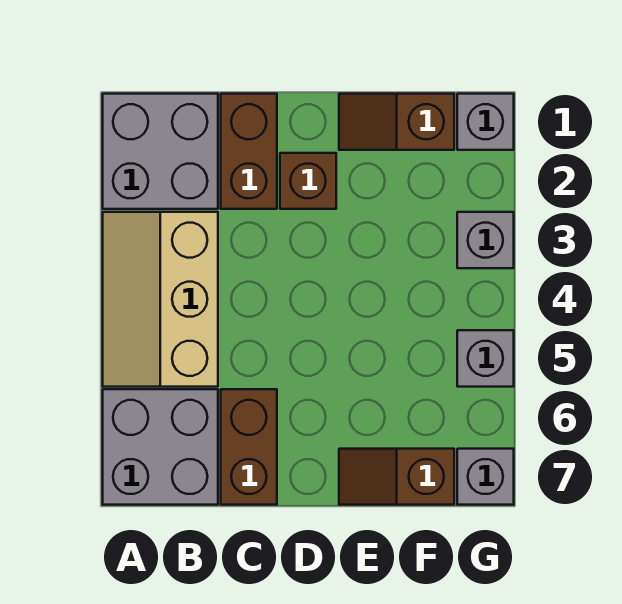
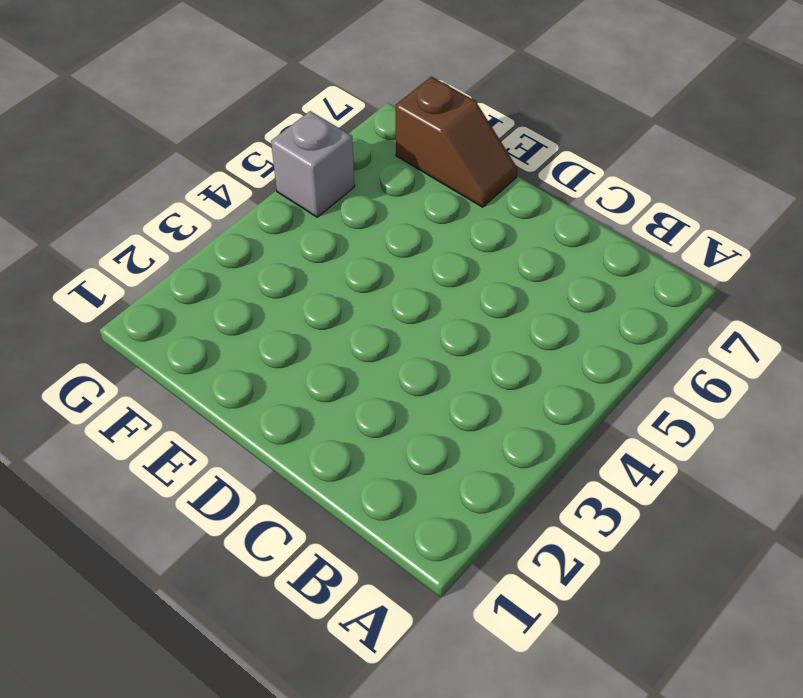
none -> grey 2x2 brick [103,94,218,209]
none -> tan 2x3 slope [103,212,218,387]
none -> grey 2x2 brick [103,389,218,505]

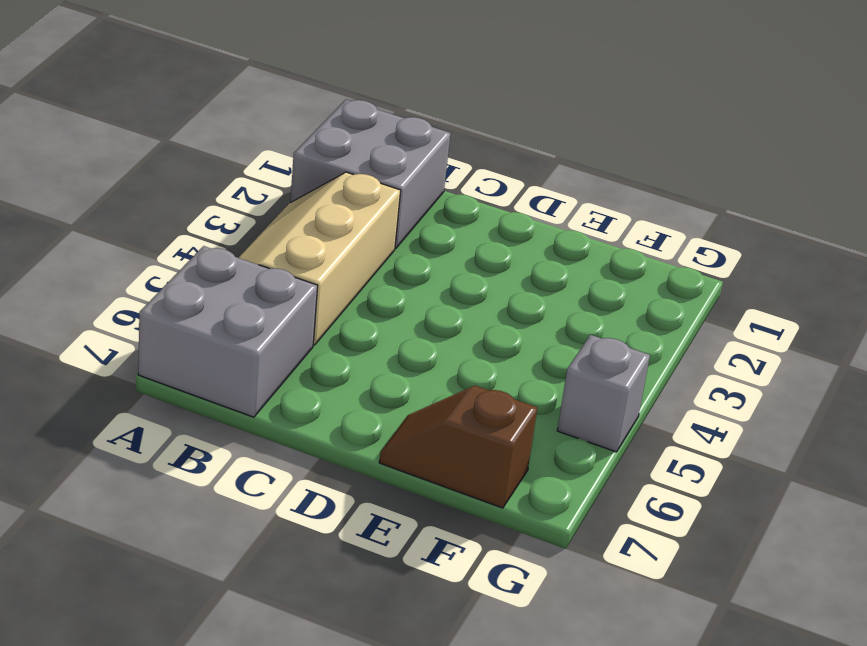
none -> brown 1x2 brick [221,94,277,209]
none -> brown 1x2 brick [221,389,277,505]
none -> brown 1x1 brick [280,153,336,209]

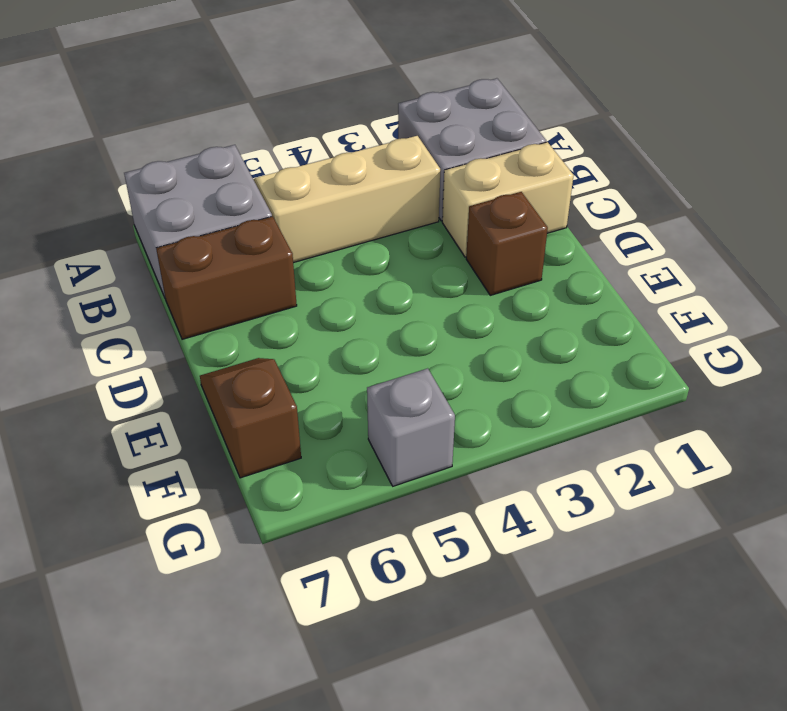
tan 1x2 brick [442,142,574,257] -> brown 1x2 brick [221,94,277,209]
none -> brown 1x2 slope [339,94,454,150]
none -> grey 1x1 brick [457,94,514,150]
none -> grey 1x1 brick [457,212,514,268]

